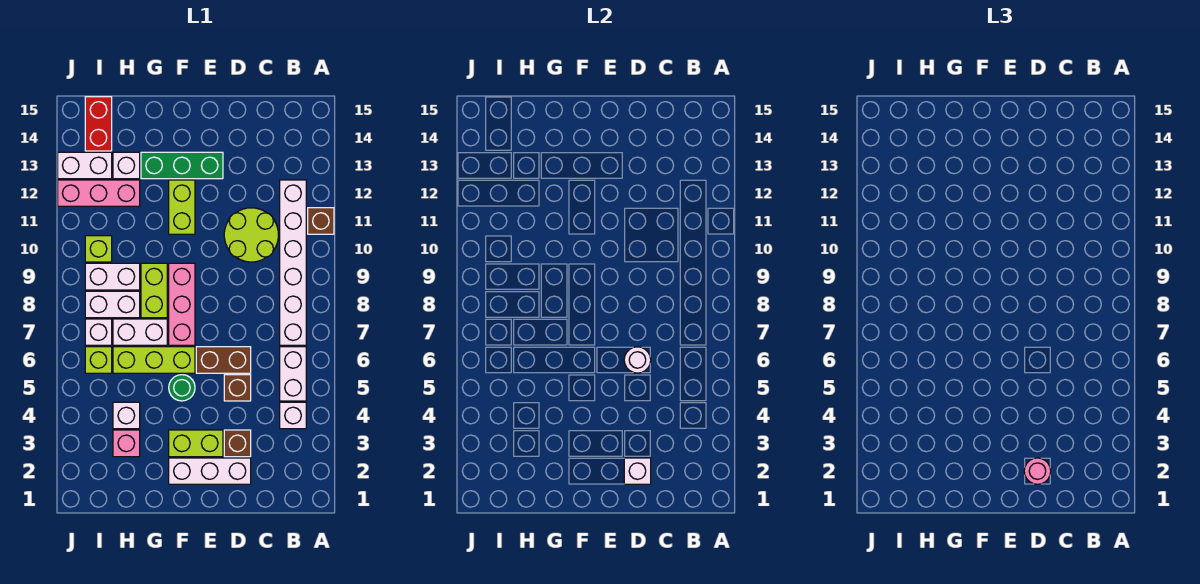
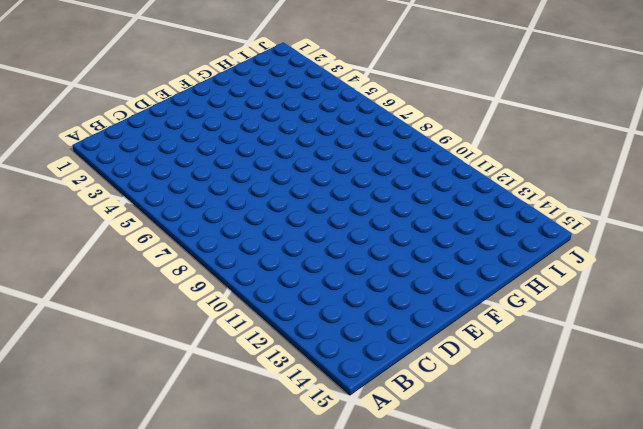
none -> brown 1x1 brick [308,208,334,234]
none -> white 1x1 brick [280,402,306,429]
none -> white 1x2 brick [280,347,306,401]
none -> white 1x6 brick [280,180,306,345]

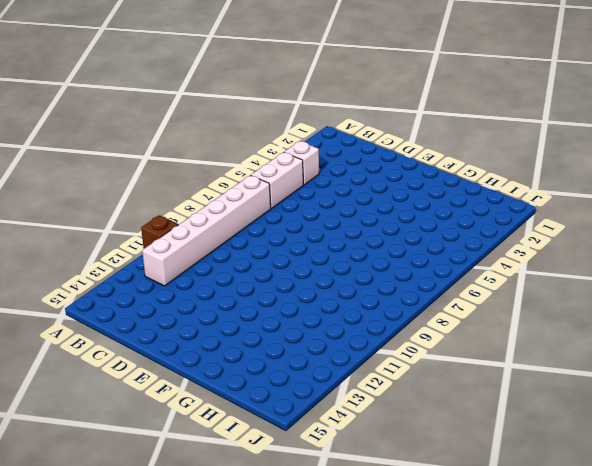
none -> lime 2x2 round brick [224,208,278,262]
none -> white 1x3 brick [169,458,251,484]
none -> brown 1x1 brick [224,430,251,457]
none -> brown 1x1 brick [224,375,251,401]

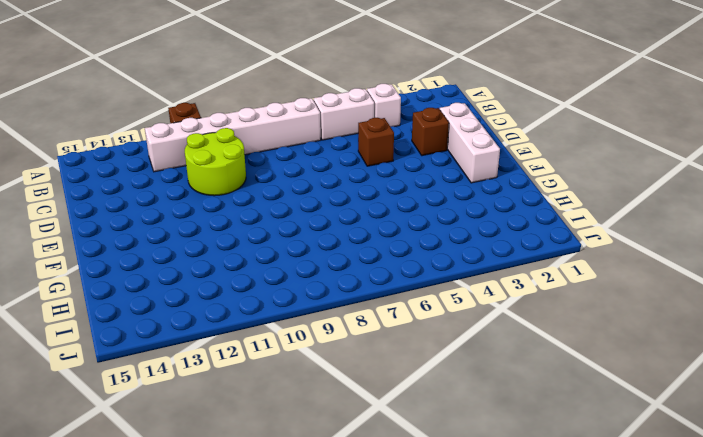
none -> brown 1x2 brick [196,347,251,373]
none -> lime 1x2 brick [169,430,223,457]
none -> green 1x3 brick [141,152,223,179]
none -> green 1x1 round brick [169,375,195,401]

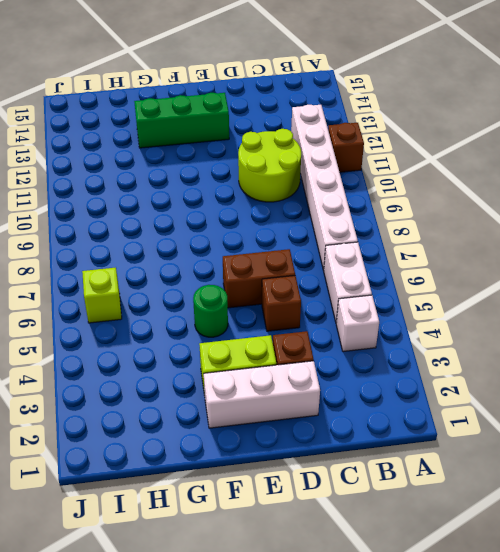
none -> lime 1x3 brick [113,347,195,373]
none -> pink 1x3 brick [169,263,195,345]
none -> lime 1x2 brick [169,180,195,234]
none -> white 1x2 brick [113,319,167,345]

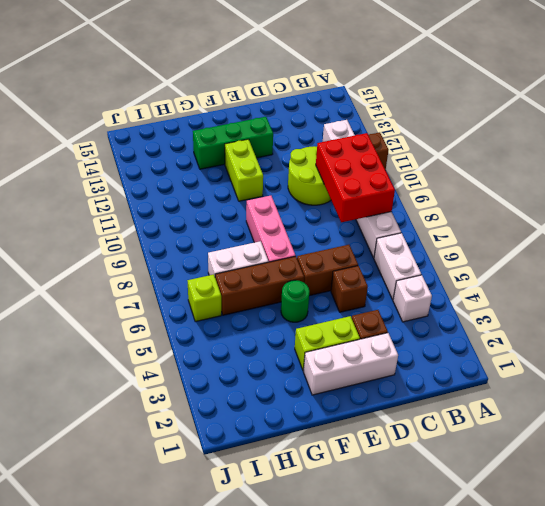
red 2x3 brick [316,133,395,222] -> none
brown 1x3 brick [215,256,304,315] -> lime 1x3 brick [113,347,195,373]
none -> lime 1x2 brick [141,263,167,318]
none -> pink 1x1 brick [113,430,140,457]
none -> white 1x1 brick [113,402,140,429]
none -> white 1x2 brick [85,291,140,318]

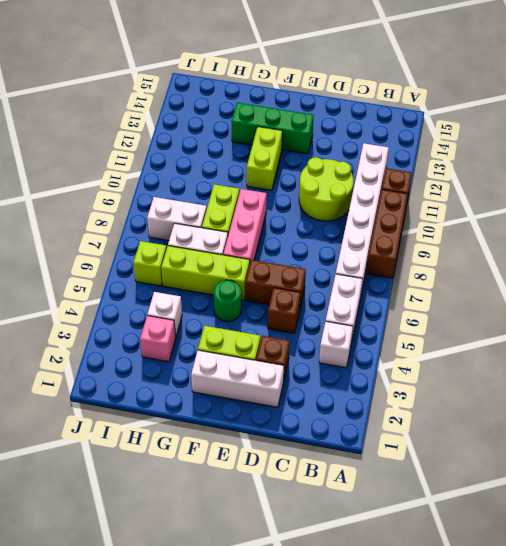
brown 1x3 brick [367,190,408,278] -> none
none -> white 1x2 brick [85,263,140,290]
none -> pink 1x3 brick [58,180,140,206]
none -> white 1x1 brick [113,152,140,179]
none -> white 1x1 brick [85,319,112,345]

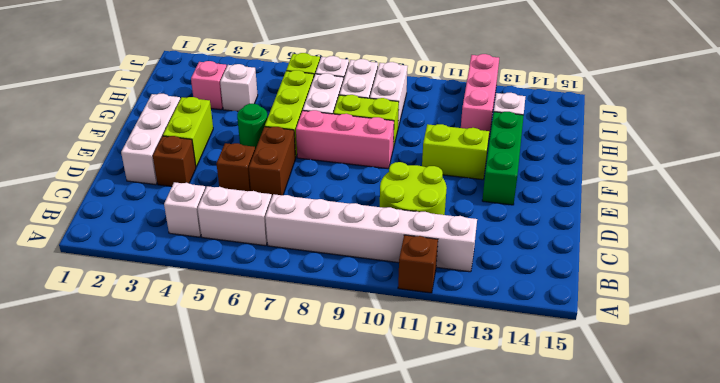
none -> lime 1x1 brick [85,236,112,262]
none -> white 1x2 brick [58,152,112,179]
none -> red 1x2 brick [85,97,112,151]
none -> white 1x1 brick [624,458,651,484]

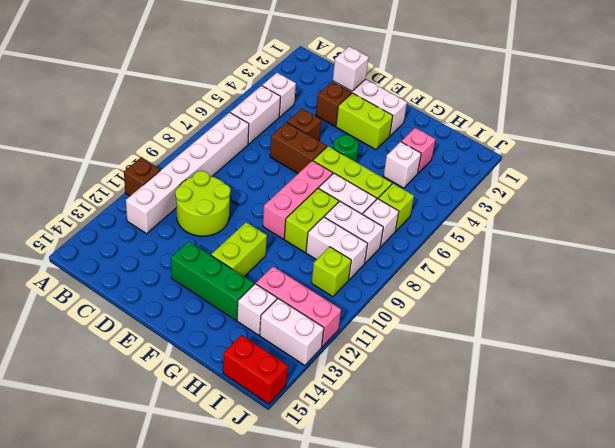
red 1x2 brick [223,335,288,404] -> red 1x2 brick turned to [85,97,112,151]
none -> white 1x1 round brick [624,347,651,373]
none -> pink 1x1 round brick [1024,458,1051,484]

